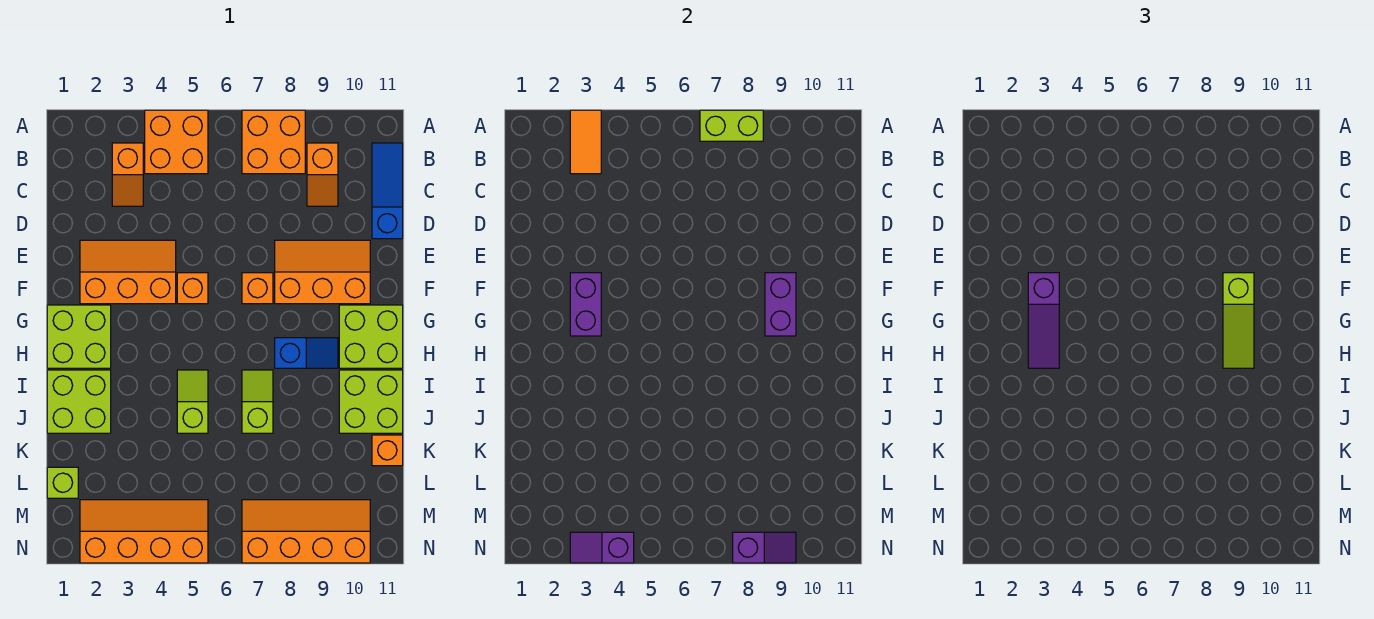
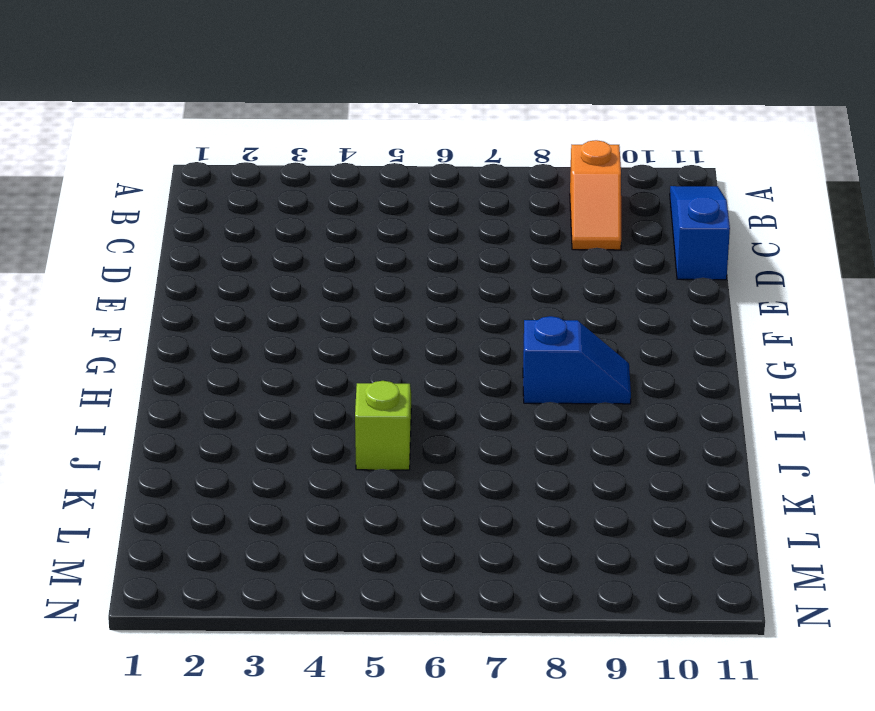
none -> orange 2x2 brick [145,110,208,174]
none -> orange 2x2 brick [242,110,305,174]
none -> orange 1x2 slope [112,143,143,206]

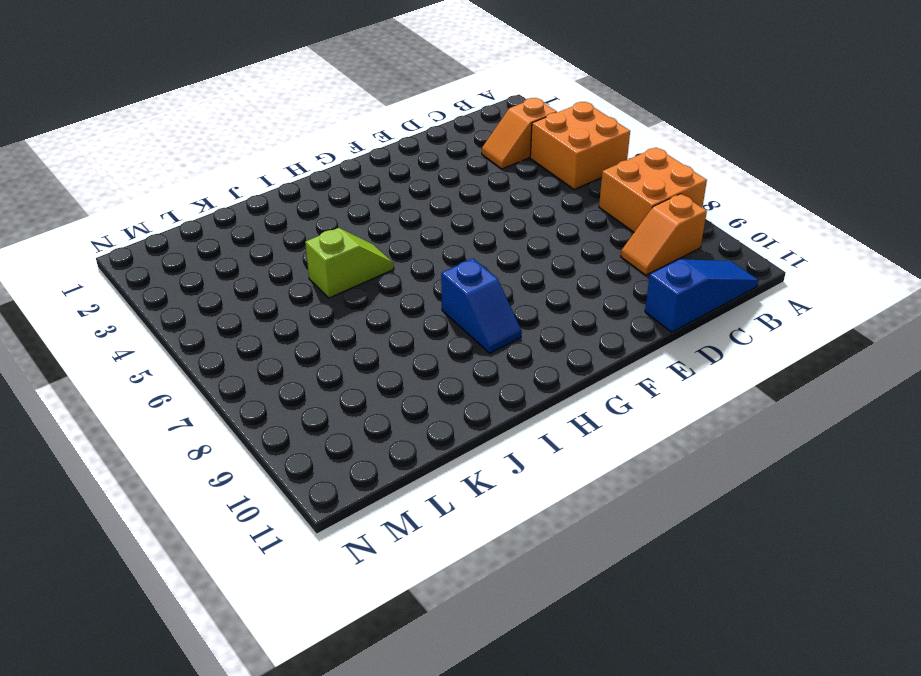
none -> orange 2x3 slope [80,240,176,304]
none -> orange 2x3 slope [275,240,370,304]
none -> orange 1x1 brick [177,273,208,304]

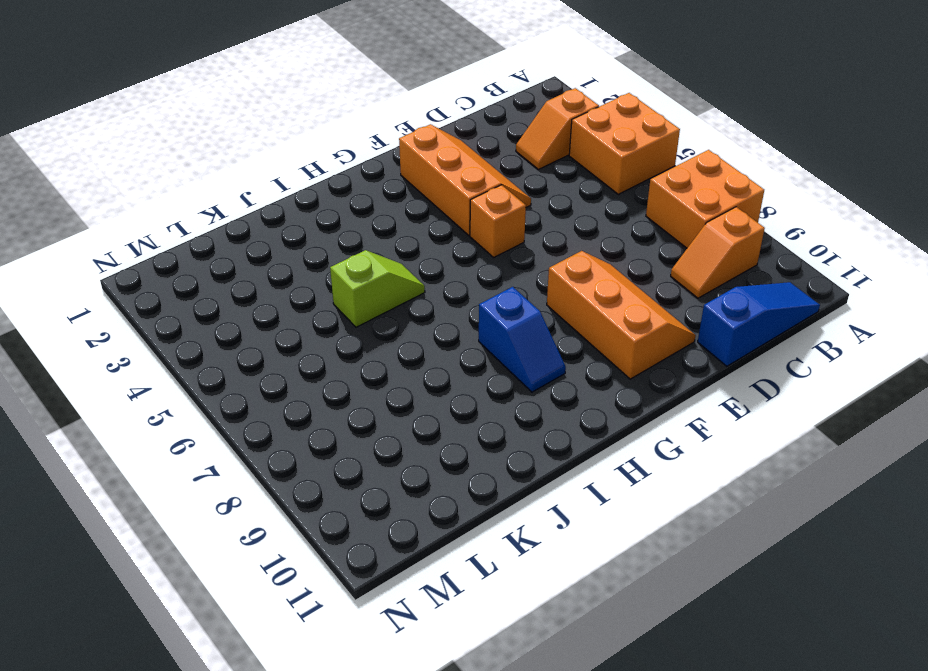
none -> orange 1x1 brick [242,273,273,304]
none -> lime 2x2 brick [47,305,111,368]
none -> lime 2x2 brick [339,305,403,368]

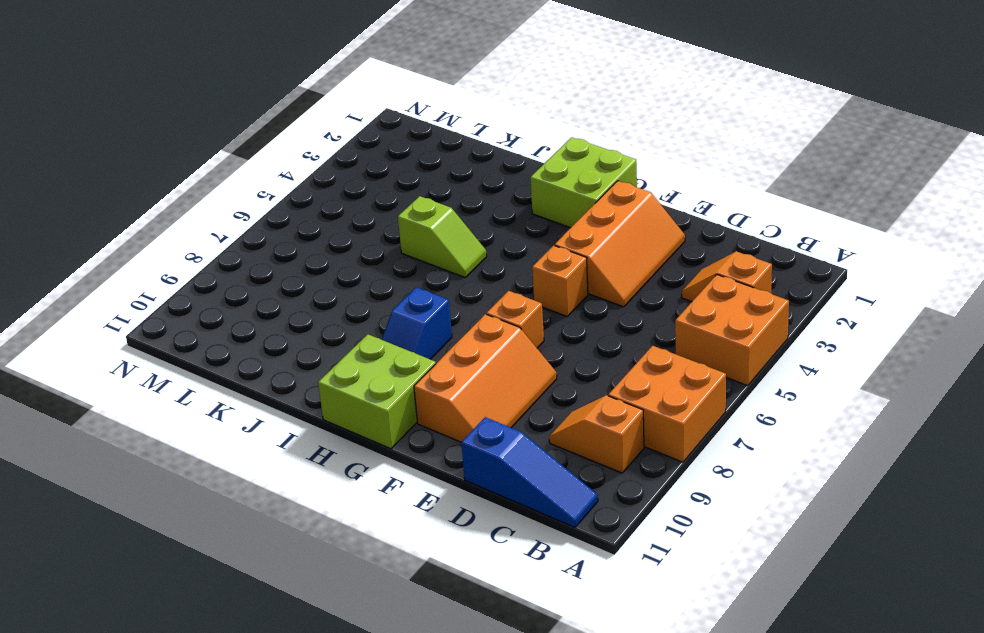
none -> lime 2x2 brick [47,370,111,433]
none -> lime 1x2 slope [242,370,273,433]
none -> lime 2x2 brick [339,370,403,433]

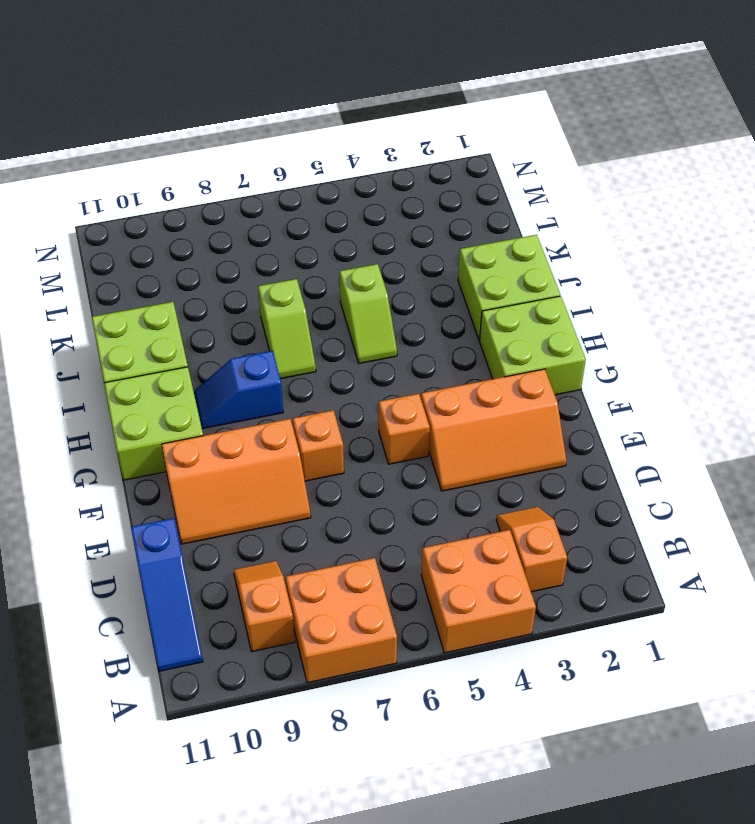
none -> orange 1x1 brick [372,435,403,466]
none -> lime 1x1 brick [47,467,78,498]
none -> orange 2x4 slope [80,500,208,563]

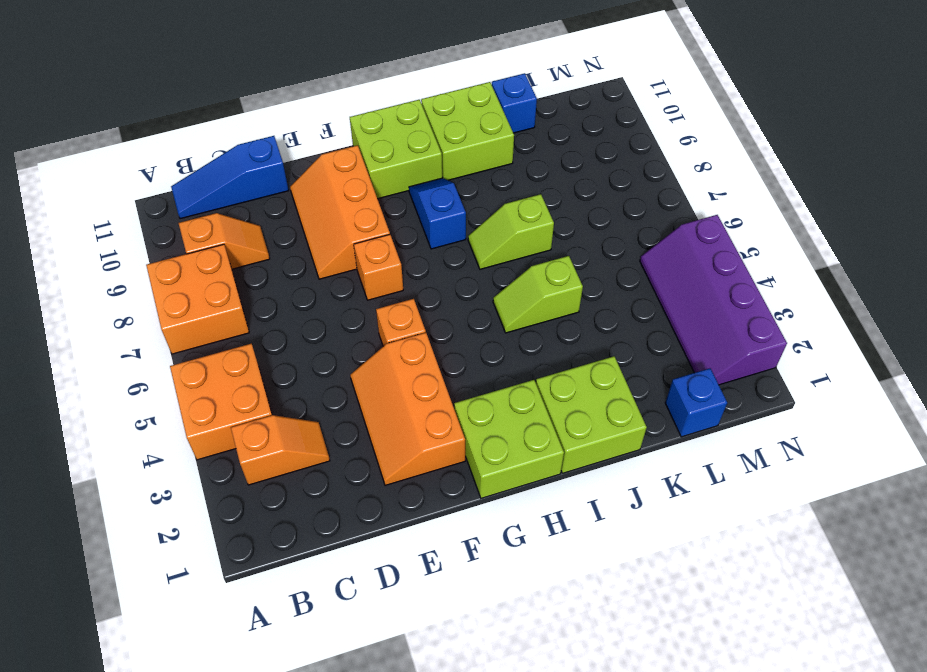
blue 1x1 brick [492,73,537,133] -> orange 1x1 brick [372,435,403,466]
blue 1x1 brick [665,368,727,437] -> lime 1x1 brick [47,467,78,498]
purple 2x4 slope [640,215,787,385] -> orange 2x4 slope [80,500,208,563]
none -> orange 2x4 slope [242,500,370,563]
none -> orange 1x2 tile [570,110,601,174]
none -> lime 1x2 brick [700,110,763,141]

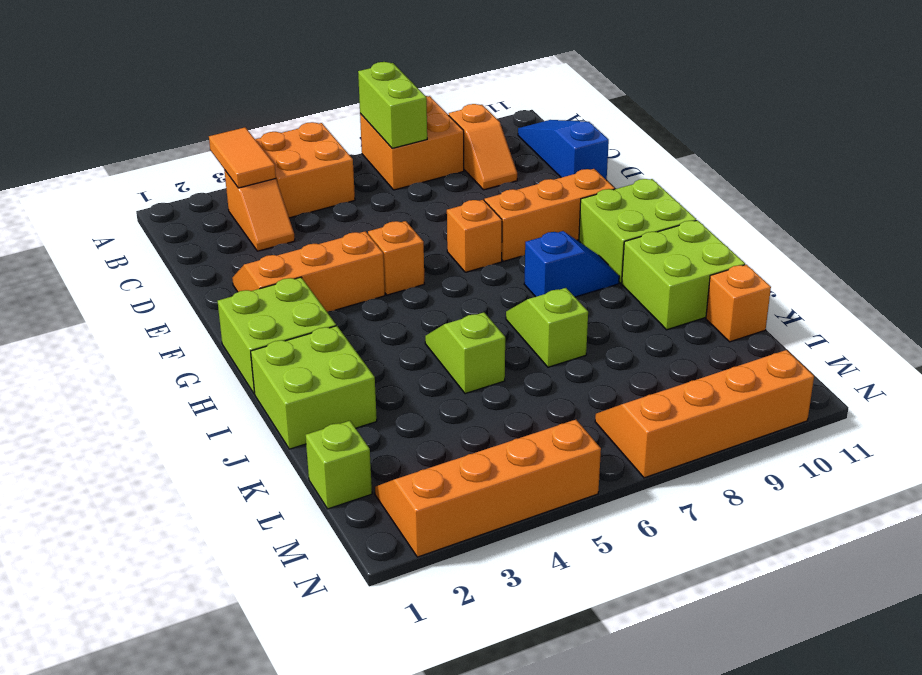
lime 1x2 brick [358,62,427,148] -> lime 1x2 brick turned to [700,110,763,141]
none -> purple 1x2 brick [570,273,601,336]
none -> purple 1x2 brick [765,273,796,336]
none -> purple 1x2 slope [570,532,634,563]

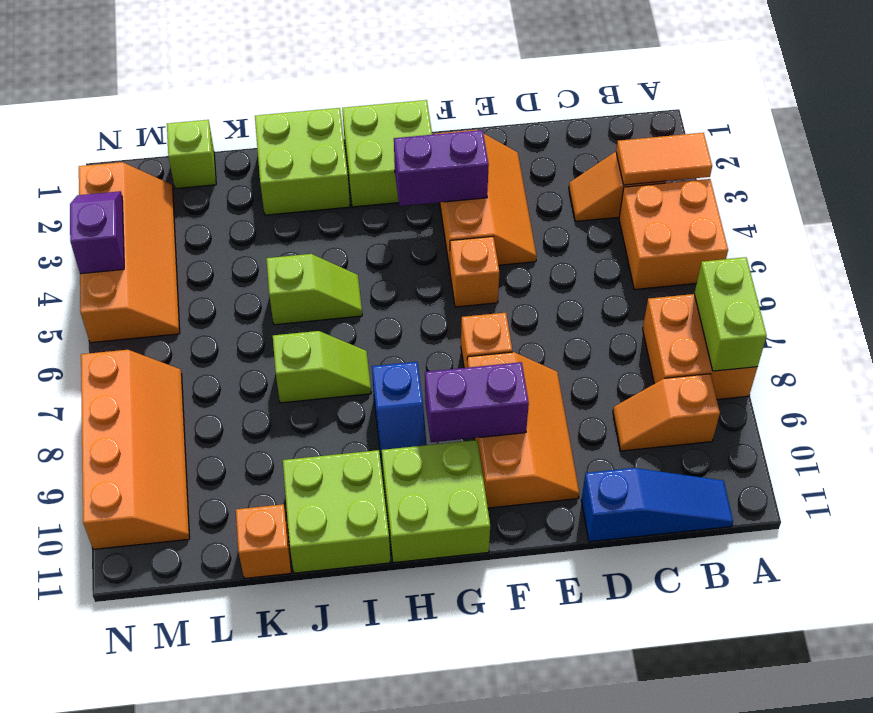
none -> purple 1x2 slope [733,532,796,563]
none -> purple 1x3 slope [1028,273,1059,368]
none -> lime 1x3 slope [1223,273,1254,368]

